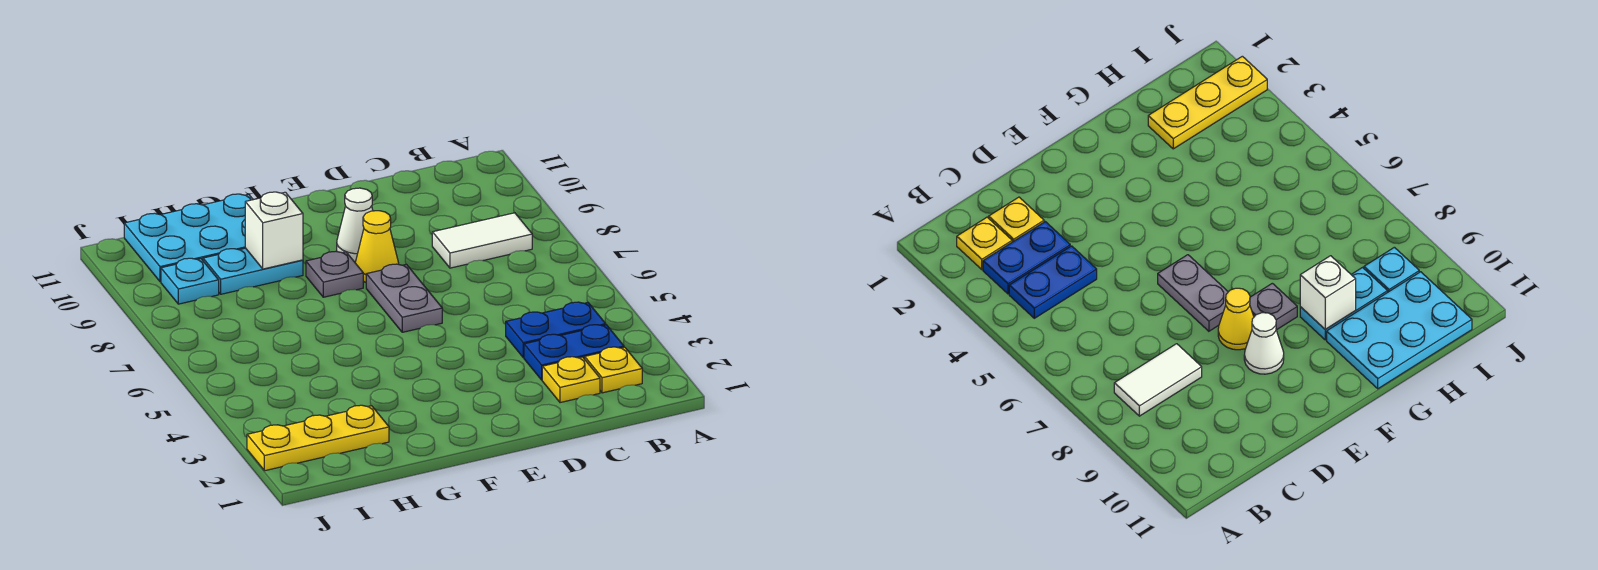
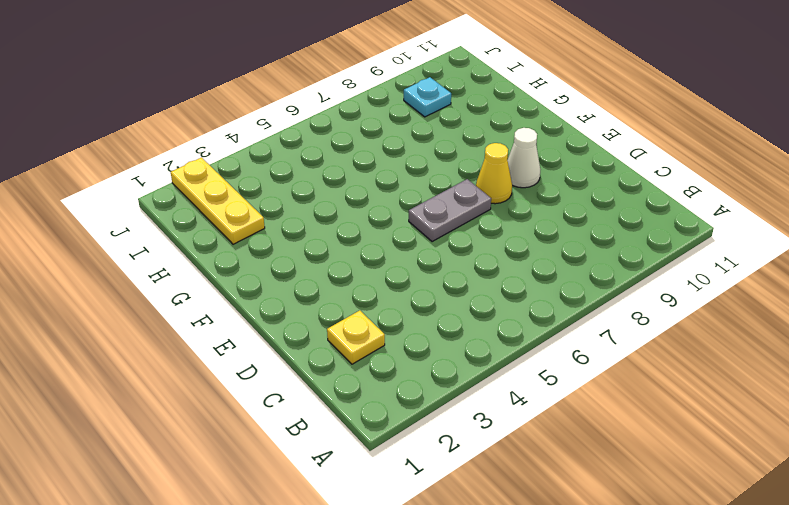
none -> yellow 1x1 plate [585,347,642,393]
none -> blue 1x2 plate [524,325,624,380]
none -> blue 1x2 plate [506,302,606,358]

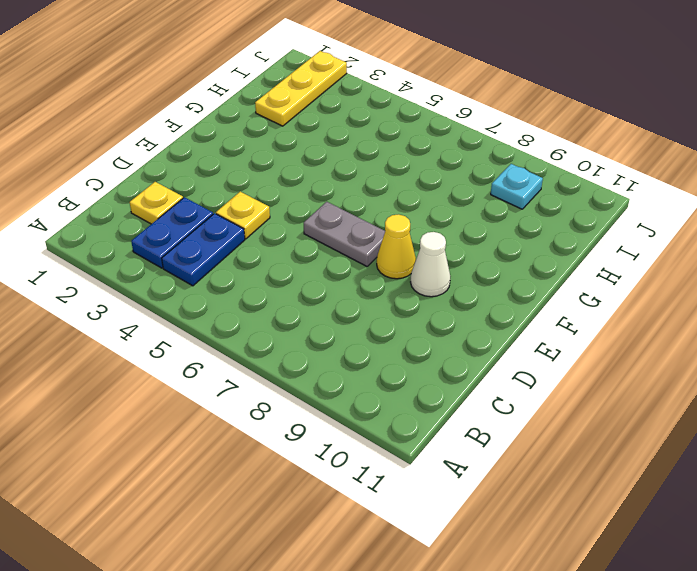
yellow 1x1 plate [216,192,270,239] -> yellow 1x1 plate moved to [585,347,642,393]
none -> white 1x2 tile [432,213,532,268]
none -> grey 1x1 plate [306,252,363,297]
none -> cyan 1x2 plate [203,248,303,294]

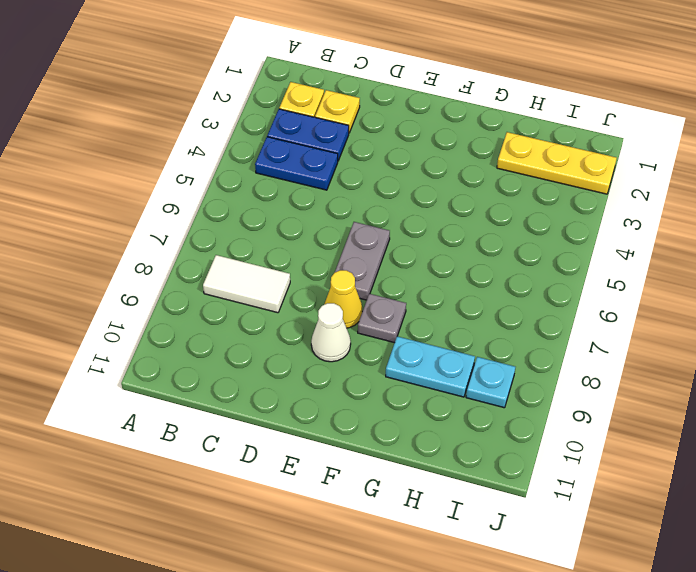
none -> cyan 2x3 plate [124,194,253,282]
none -> white 1x1 brick [245,192,303,269]

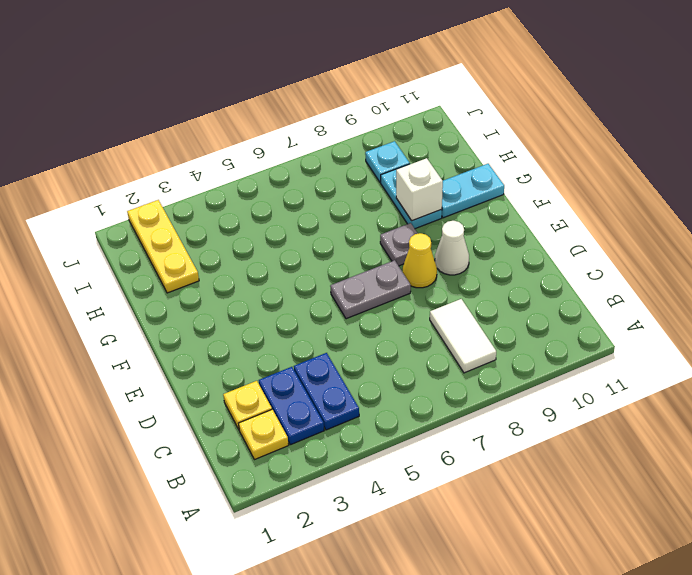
cyan 1x2 plate [442,164,504,218] -> cyan 2x3 plate [124,194,253,282]

